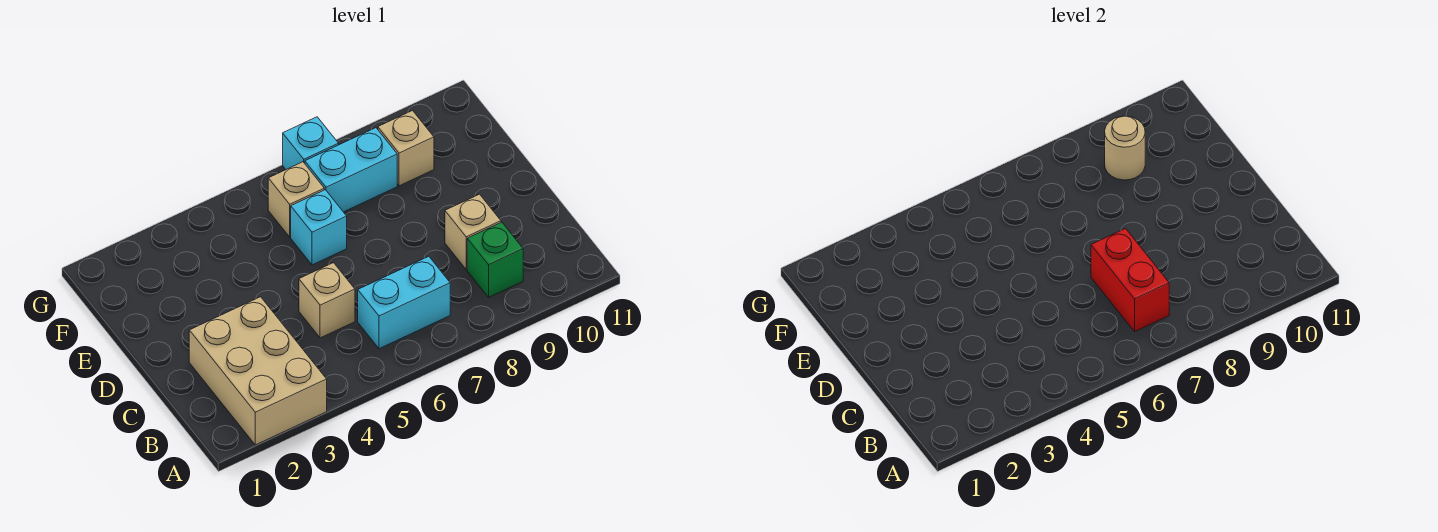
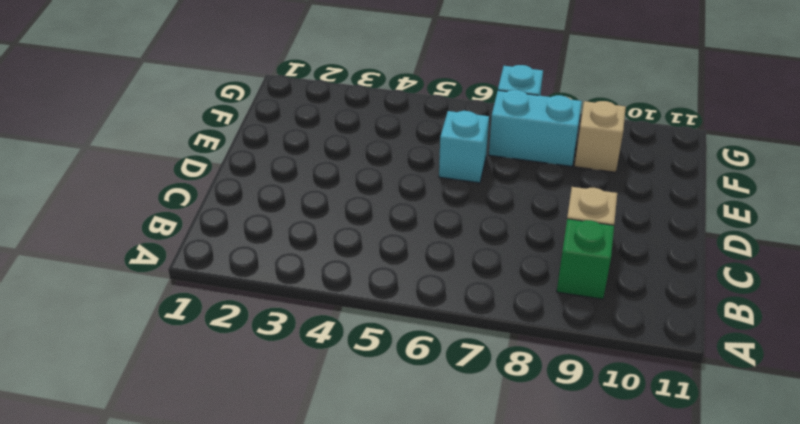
none -> tan 2x3 brick [189,297,327,445]
none -> cyan 1x2 brick [358,256,450,349]
none -> tan 1x1 brick [299,263,355,338]

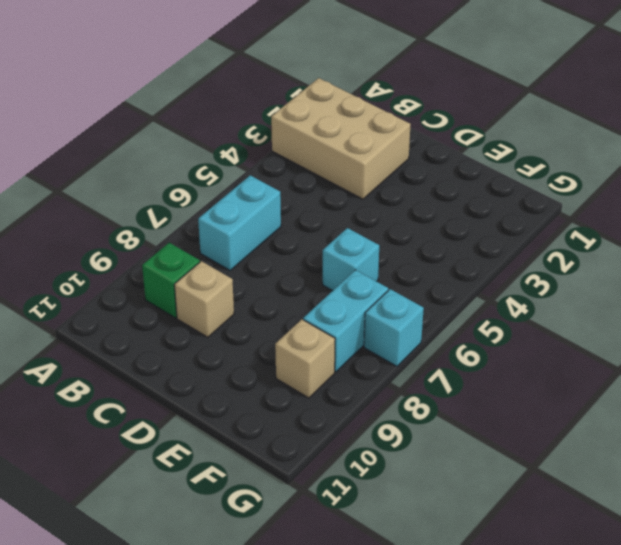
none -> tan 1x1 brick [299,263,355,338]
none -> tan 1x1 brick [268,162,324,237]
none -> red 1x2 brick [1091,229,1169,331]

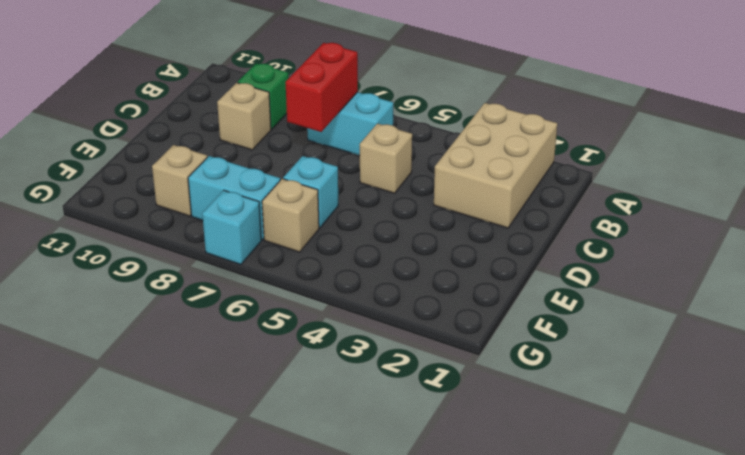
none -> tan 1x1 round brick [1105,116,1145,180]

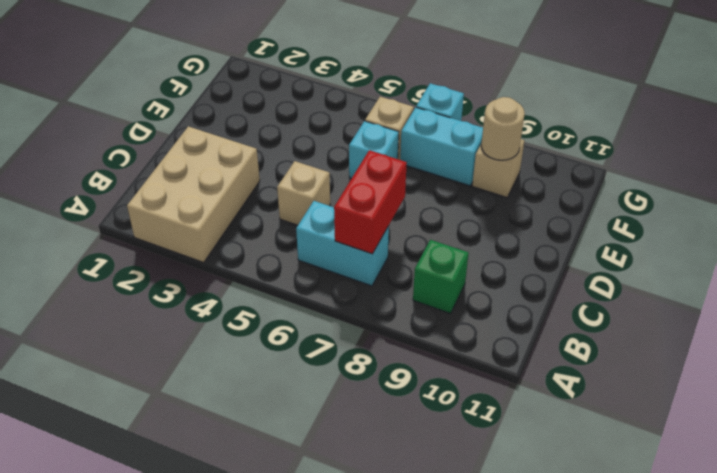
none -> tan 1x1 brick [445,194,501,269]

